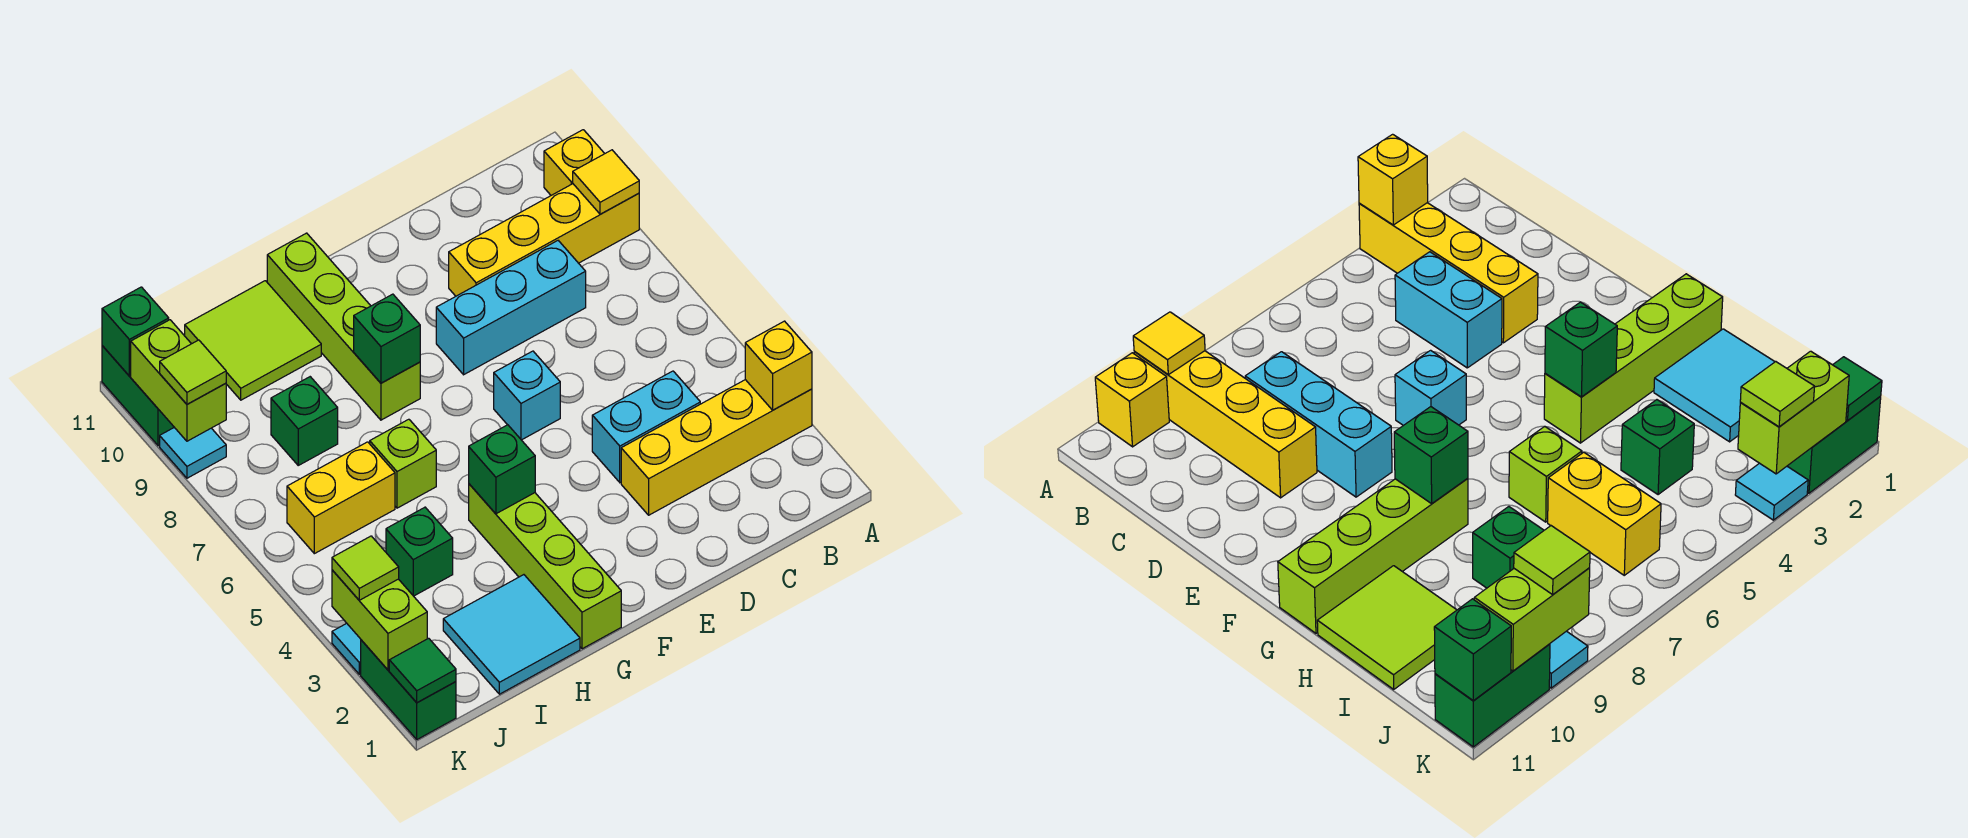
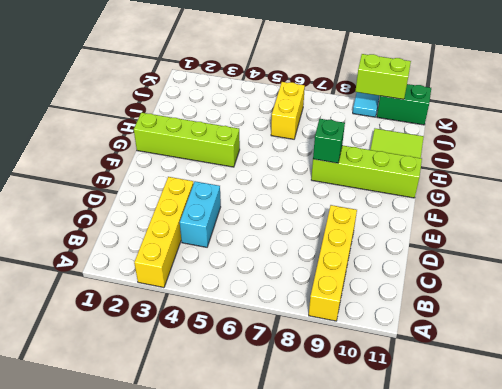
none -> yellow 1x1 brick [544,130,605,195]
none -> cyan 1x3 brick [436,241,586,375]
none -> cyan 1x1 brick [494,351,560,440]

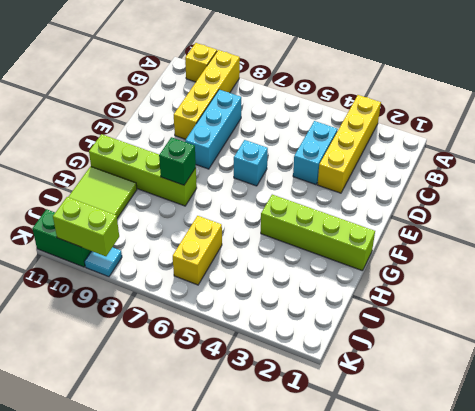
none -> cyan 2x2 tile [443,575,580,694]
none -> lime 1x1 brick [370,419,436,508]
none -> green 1x1 brick [386,507,453,596]

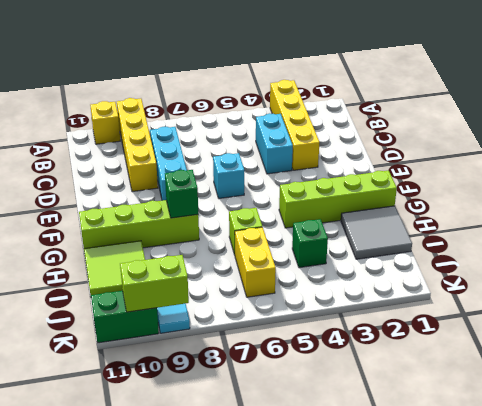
grey 2x2 tile [341,206,412,259] -> cyan 2x2 tile [443,575,580,694]
none -> green 1x1 brick [271,377,338,465]
none -> green 1x2 brick [361,640,456,739]
none -> cyan 1x1 tile [332,623,361,674]

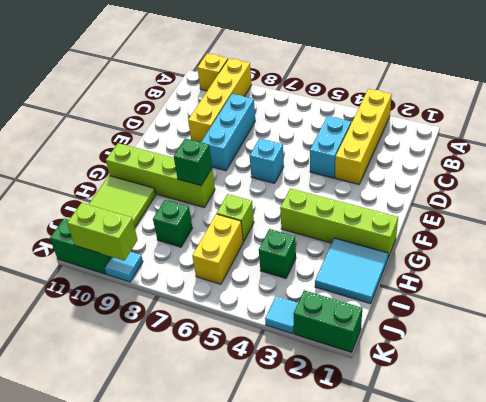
none -> yellow 1x1 brick [745,321,812,410]
none -> yellow 1x1 tile [573,150,639,214]
none -> green 1x1 brick [469,425,535,514]

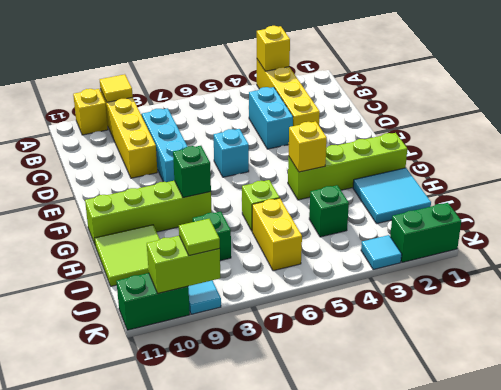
yellow 1x1 brick [288,121,327,172] -> green 1x1 brick [469,425,535,514]
none -> green 1x1 tile [389,638,456,703]
none -> lime 1x2 brick [332,570,427,670]
none -> green 1x1 brick [102,287,169,376]

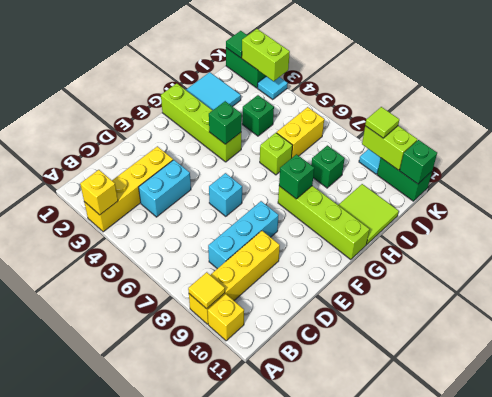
none -> lime 1x1 tile [332,536,399,600]

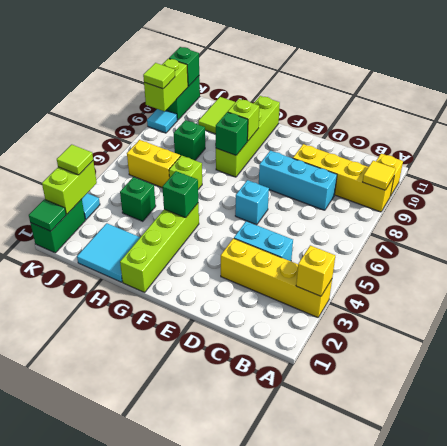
lime 1x1 brick [228,99,259,141] -> none

